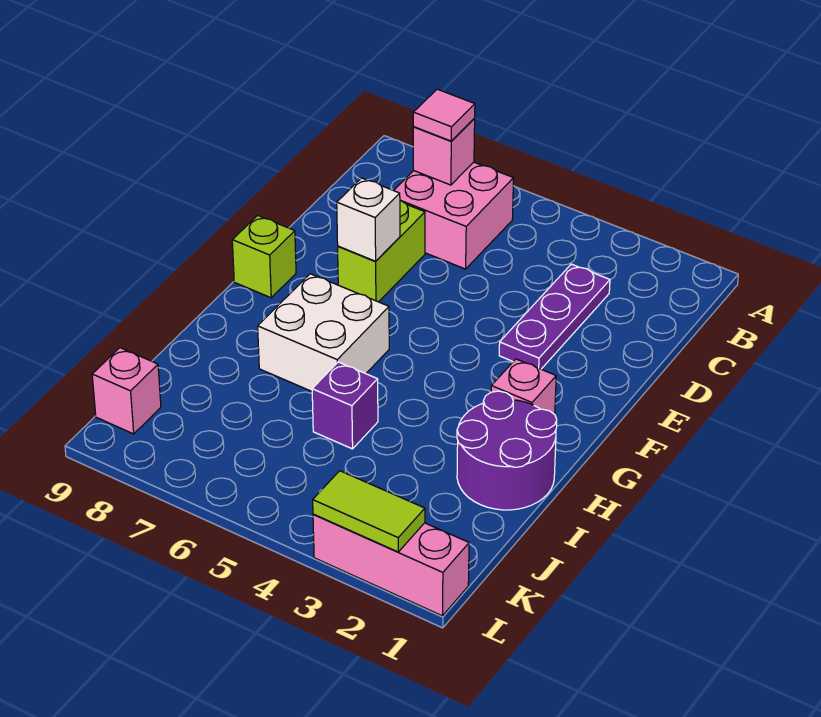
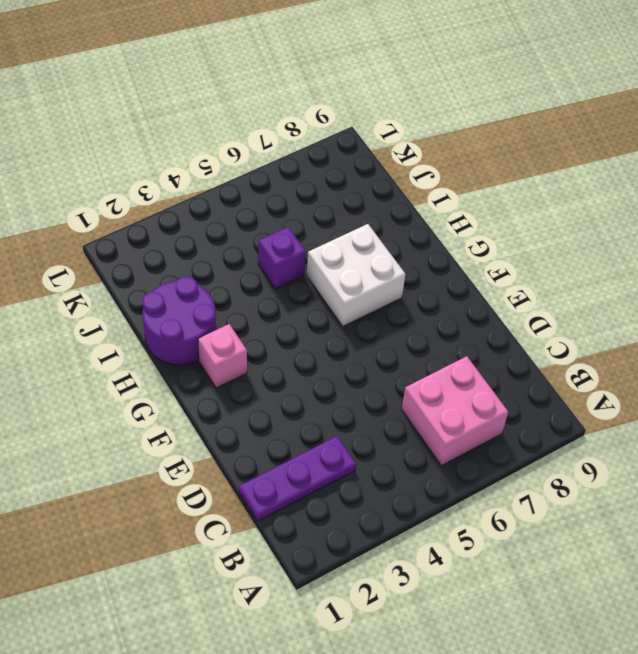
purple 1x3 plate [239,436,356,521] -> purple 1x3 plate turned to [499,264,610,369]
none -> lime 1x2 brick [338,201,425,302]
none -> lime 1x1 brick [232,215,296,298]
none -> pink 1x1 brick [92,348,161,434]

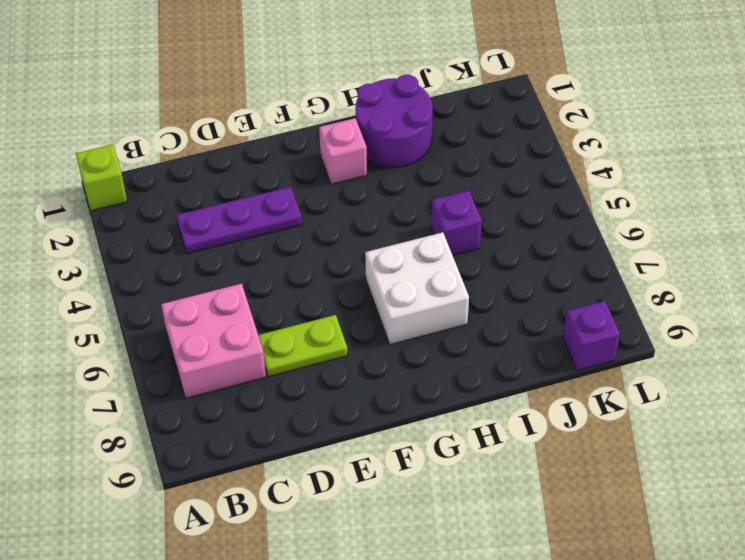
lime 1x1 brick [76,144,127,211] -> lime 1x1 brick moved to [232,215,296,298]
lime 1x2 plate [258,315,348,377] -> lime 1x2 brick [338,201,425,302]
purple 1x1 brick [563,301,620,371] -> pink 1x1 brick [92,348,161,434]
none -> pink 1x3 brick [313,514,469,616]
none -> pink 1x1 brick [413,119,475,185]
none -> white 1x1 brick [337,178,400,261]

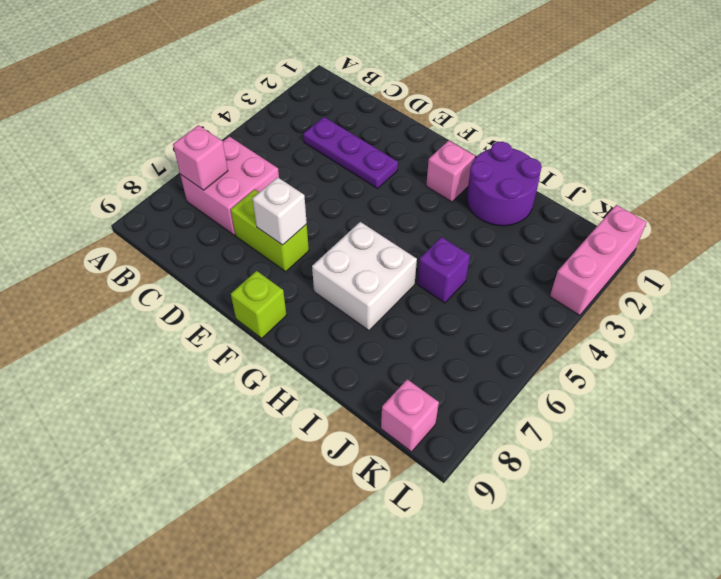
none -> lime 1x2 tile [313,471,425,552]
none -> pink 1x1 tile [413,89,475,141]

